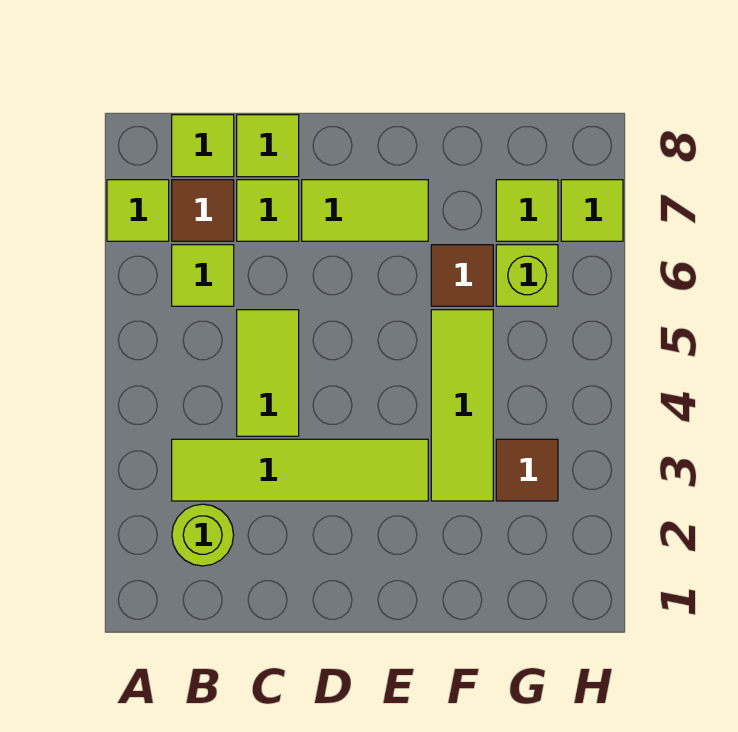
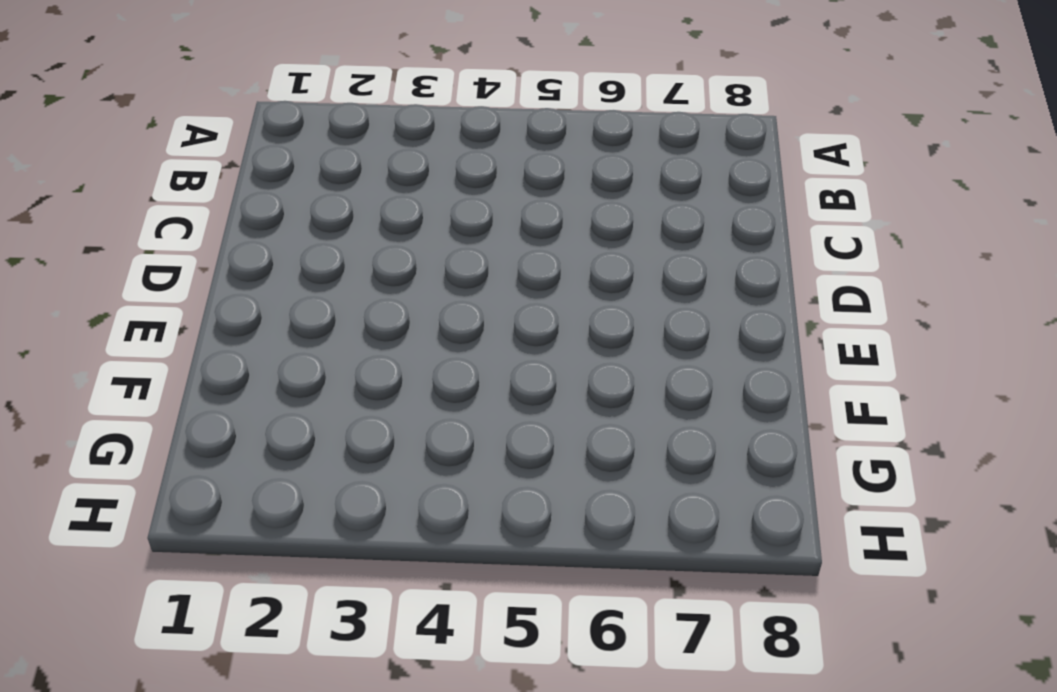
none -> lime 1x1 tile [107,180,169,241]
none -> lime 1x1 round brick [172,504,234,566]
none -> lime 1x4 tile [172,439,428,501]

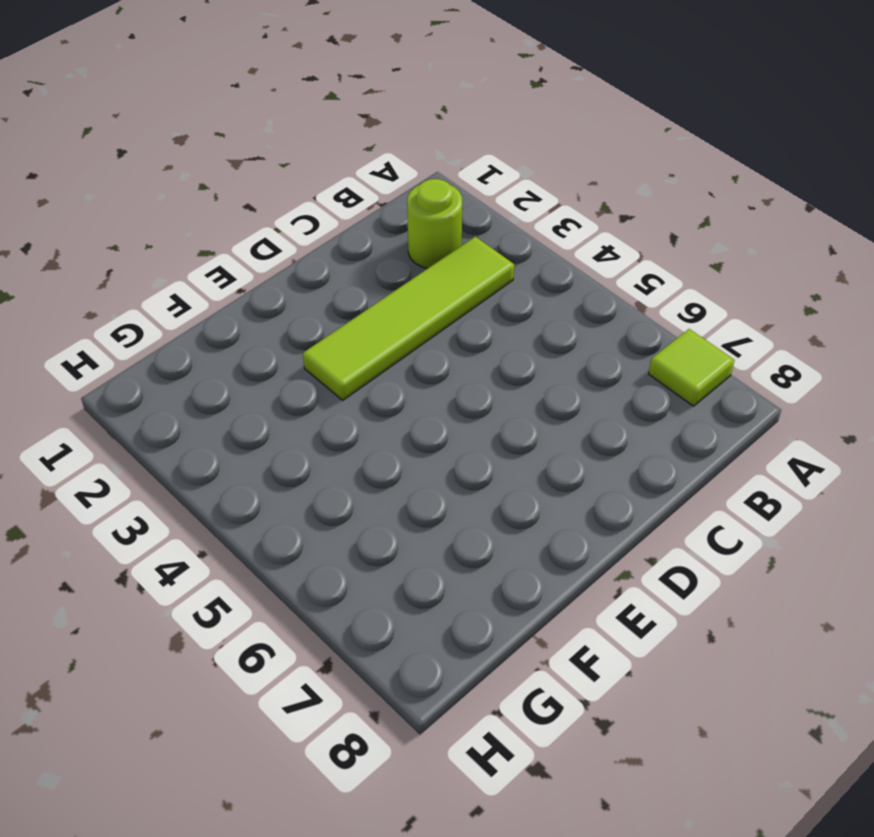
none -> lime 1x1 tile [172,245,234,306]
none -> brown 1x1 tile [172,180,234,241]
none -> lime 1x1 tile [172,115,234,177]

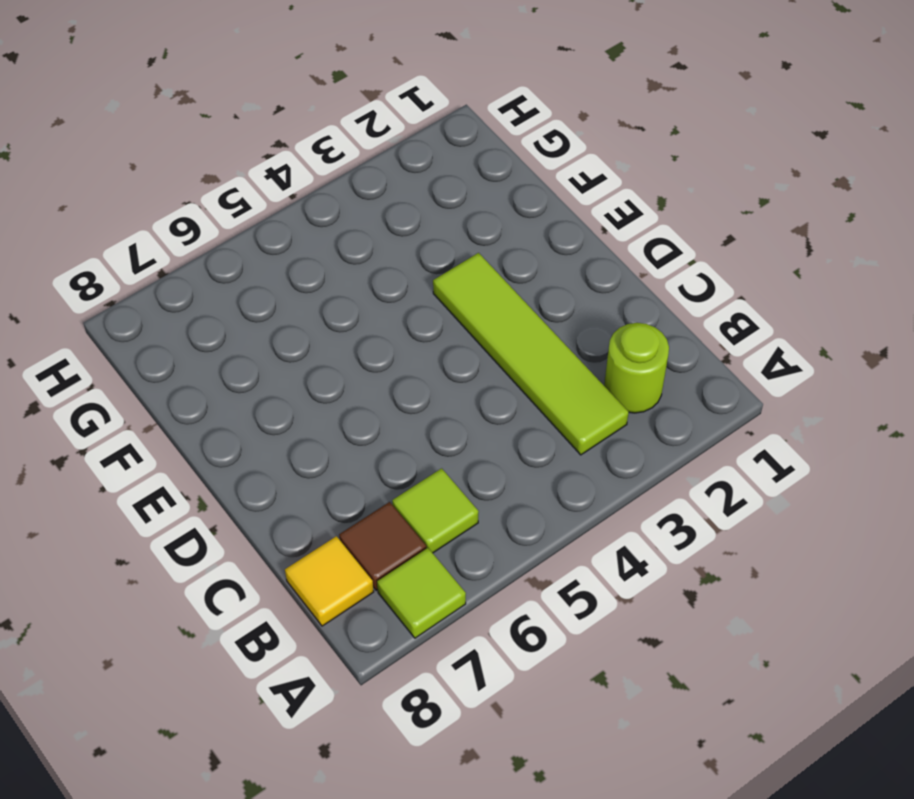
yellow 1x1 tile [285,536,374,626] -> lime 1x1 tile [172,115,234,177]
none -> lime 1x2 tile [237,310,299,436]
none -> lime 1x1 tile [237,180,299,241]
none -> lime 1x1 tile [237,115,299,177]

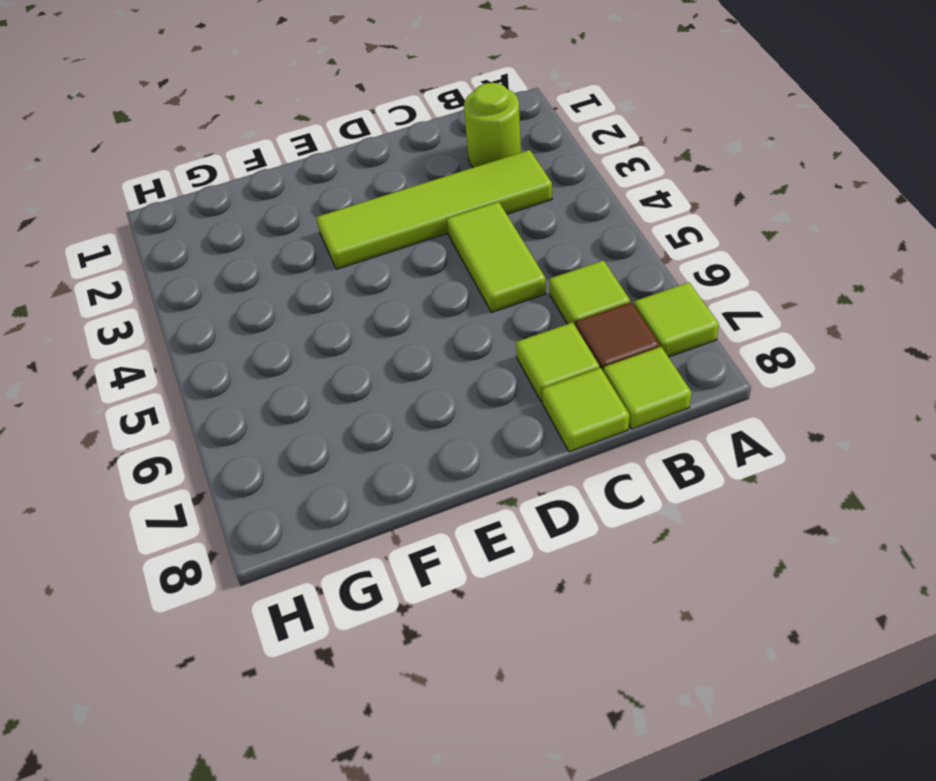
none -> lime 1x2 tile [302,180,428,241]
none -> lime 1x3 tile [431,310,493,501]
none -> brown 1x1 tile [431,245,493,306]

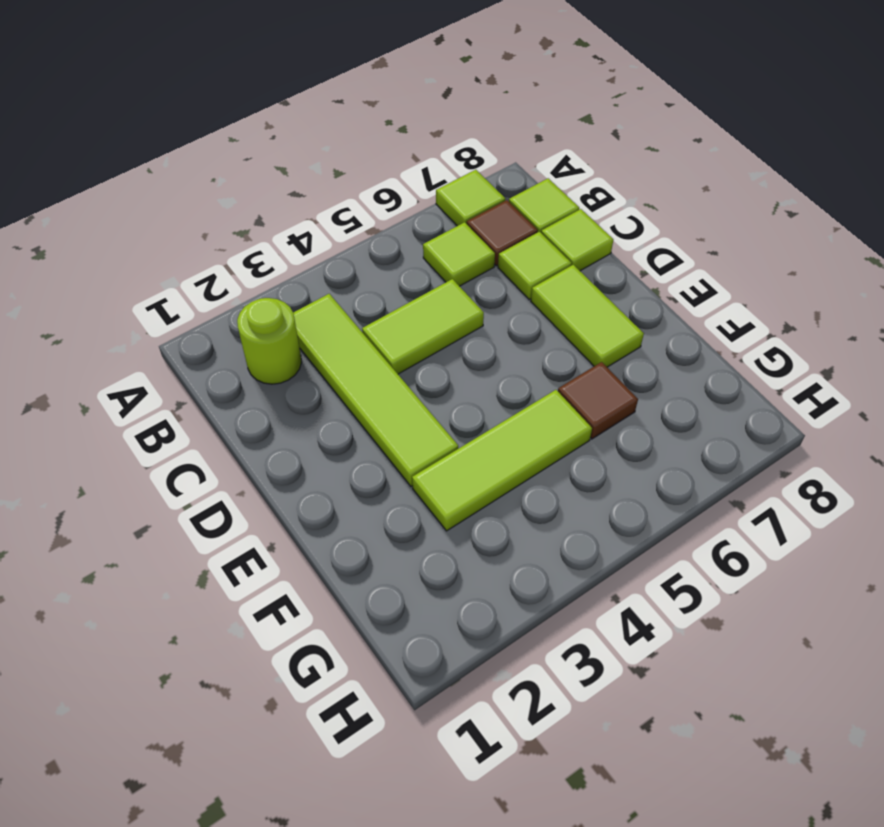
none -> brown 1x1 tile [496,439,558,501]
none -> lime 1x1 brick [496,245,558,306]
none -> lime 1x1 tile [496,180,558,241]

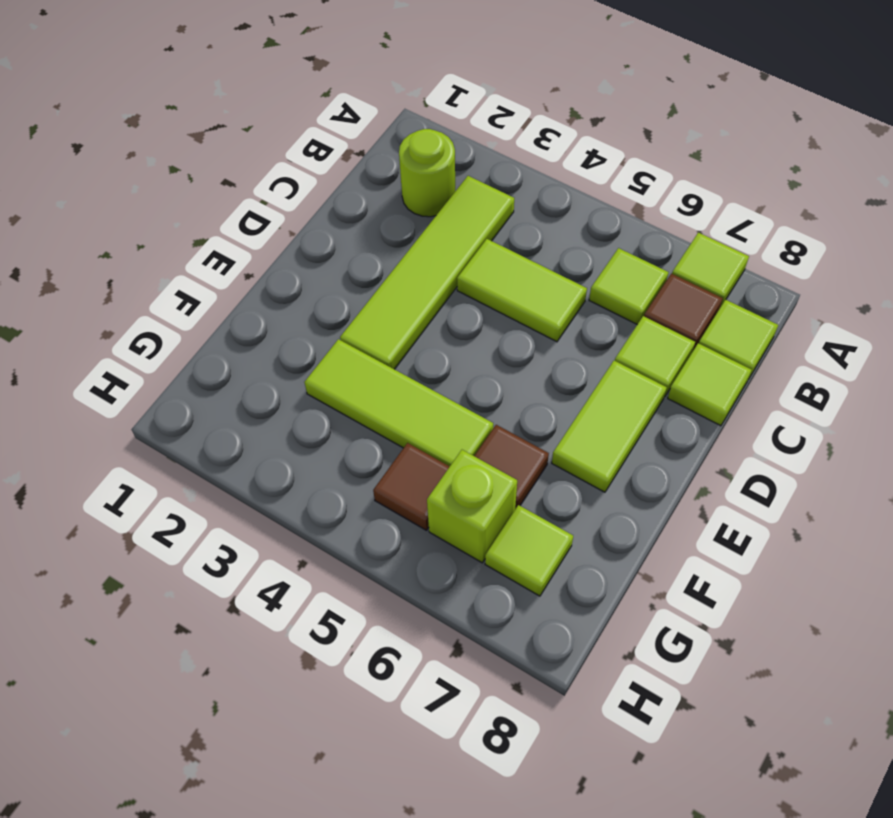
brown 1x1 tile [373,443,450,530] -> brown 1x1 tile moved to [496,439,558,501]
none -> lime 1x1 tile [561,180,623,241]

